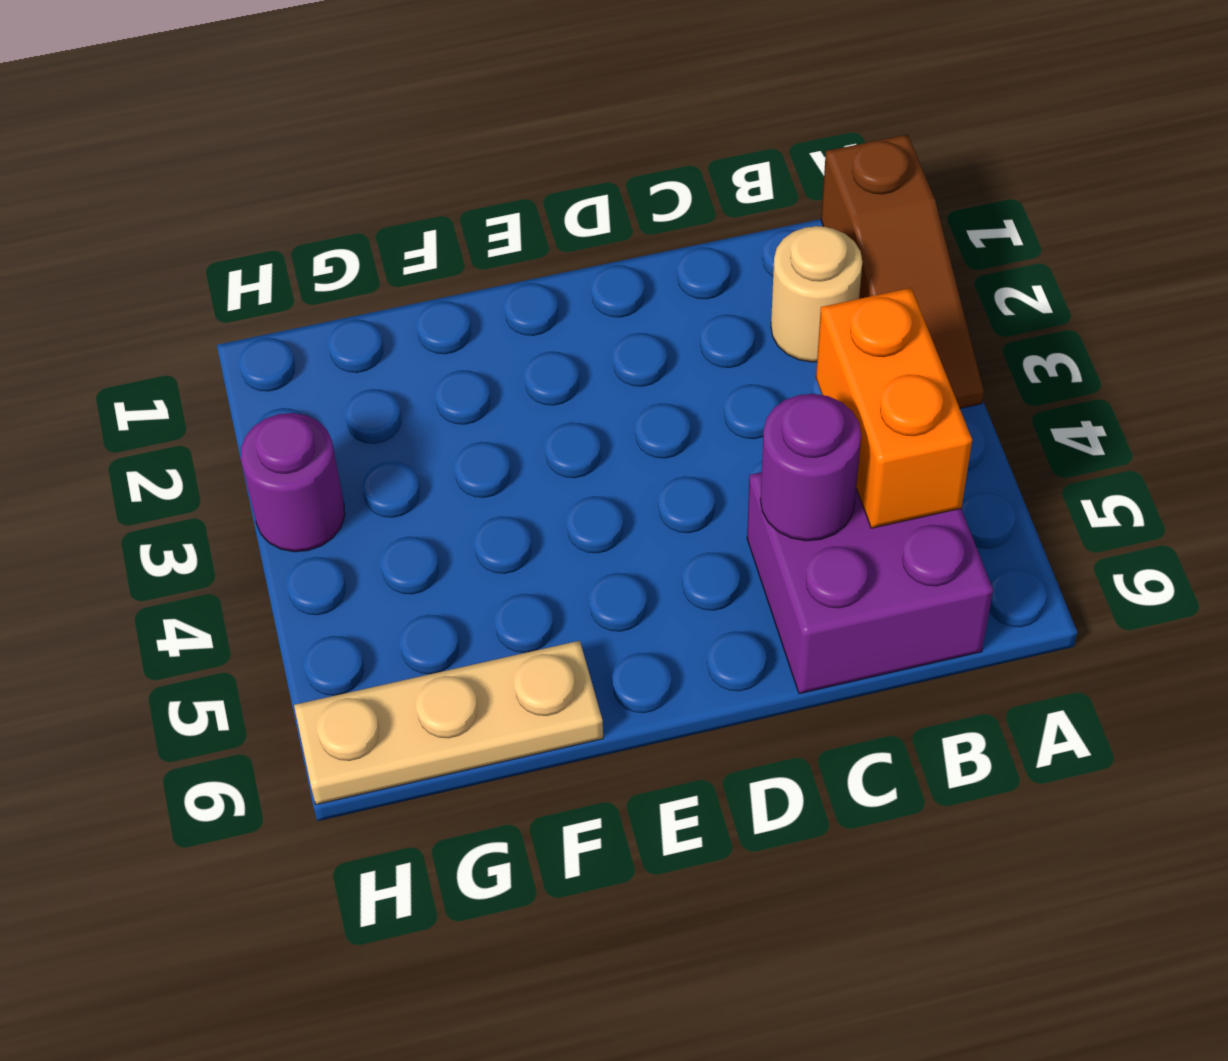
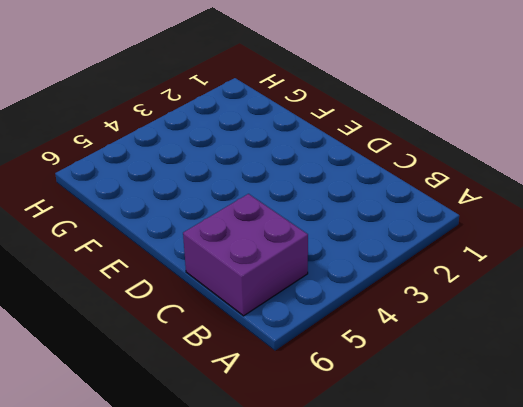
none -> brown 1x3 slope [821,134,984,408]
none -> tan 1x1 round brick [771,226,862,362]

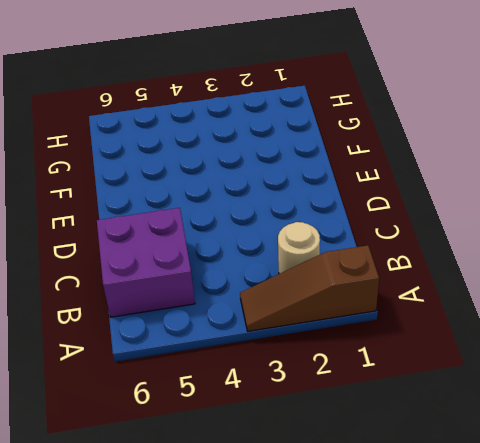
none -> tan 1x3 plate [294,641,603,805]
none -> purple 1x1 round brick [241,413,345,552]

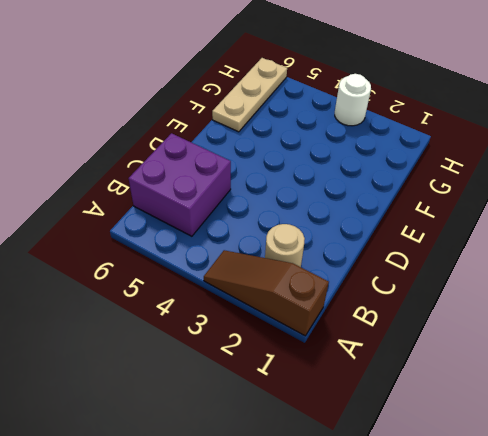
white 1x1 round brick [335,74,371,126] -> purple 1x1 round brick [241,413,345,552]
none -> orange 1x2 brick [816,288,972,528]
none -> purple 1x1 round brick [760,394,861,541]

